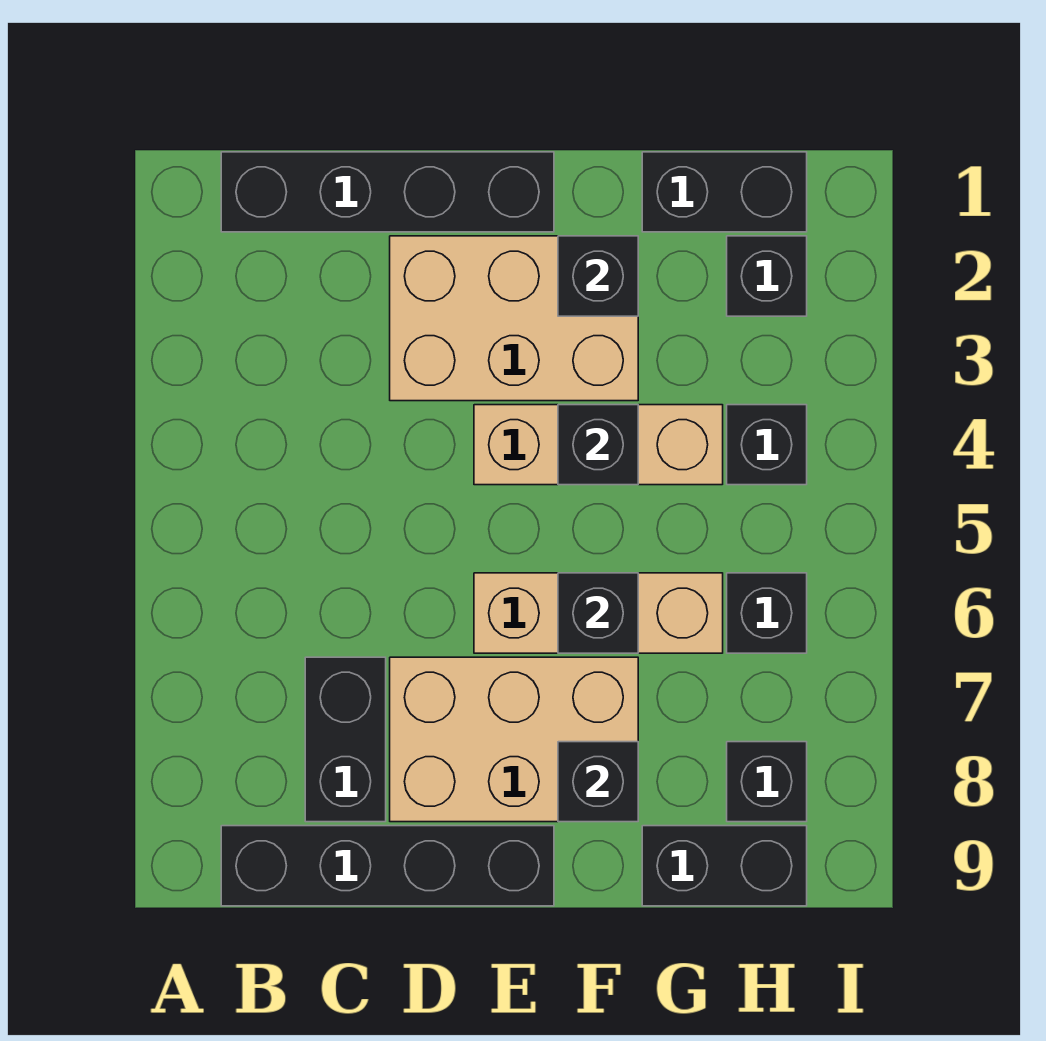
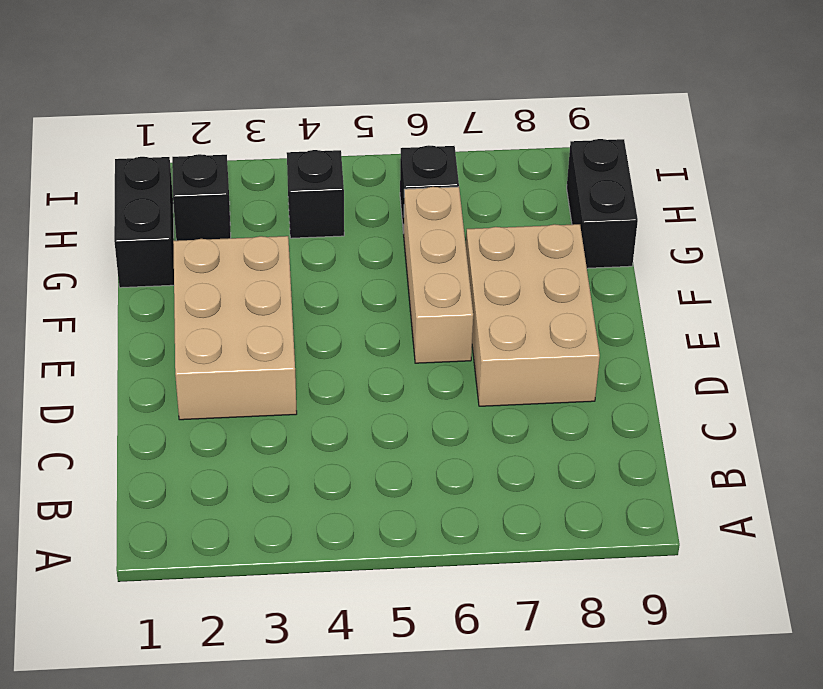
none -> black 1x4 brick [221,152,554,232]
none -> black 1x4 brick [221,826,554,906]
none -> black 1x2 brick [305,657,386,822]

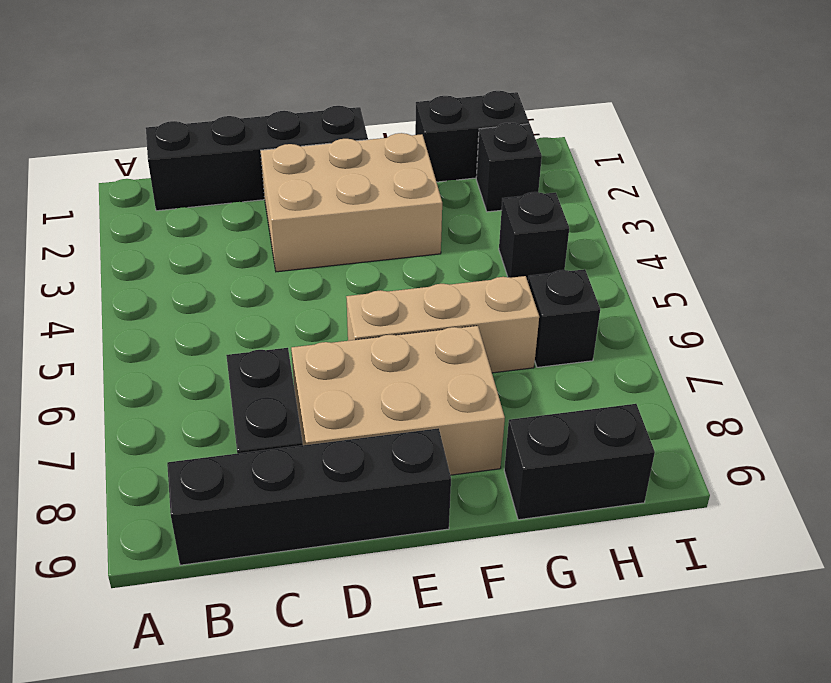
none -> tan 1x3 brick [474,405,723,485]
none -> black 1x1 brick [727,742,807,822]
none -> black 1x1 brick [558,236,638,316]

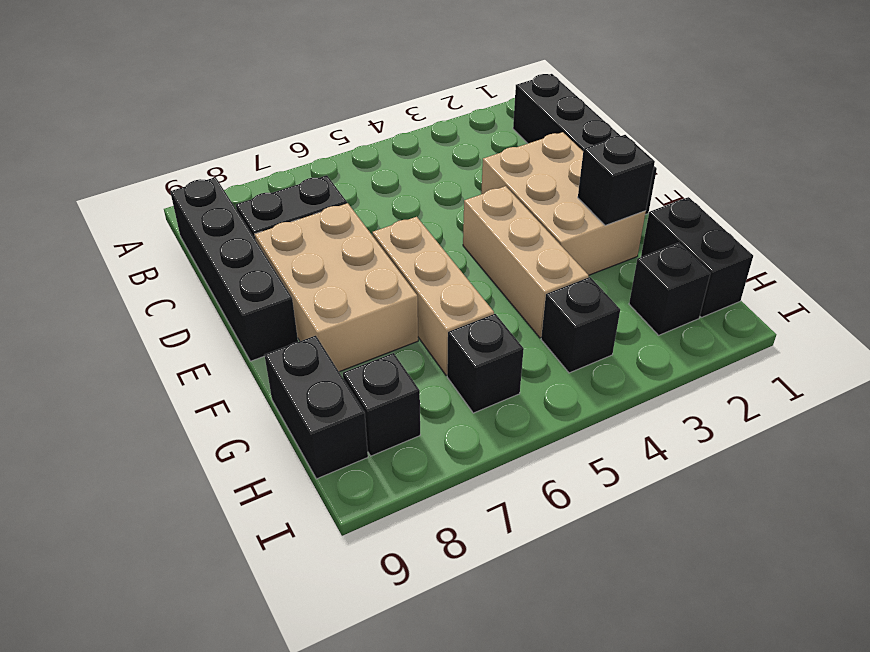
none -> black 1x1 brick [558,405,638,485]
none -> black 1x1 brick [558,573,638,653]
none -> black 1x1 brick [558,742,638,822]

